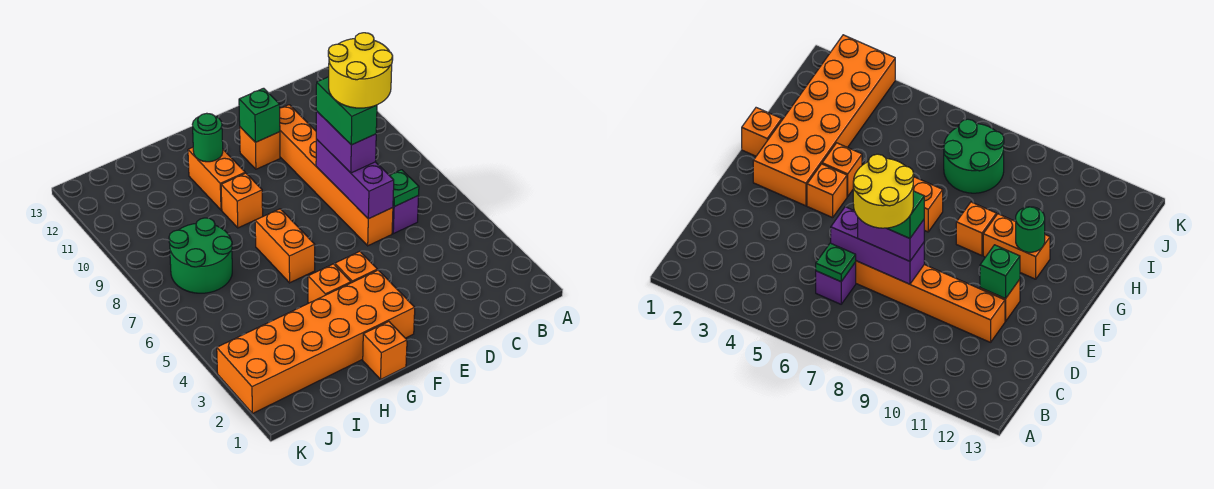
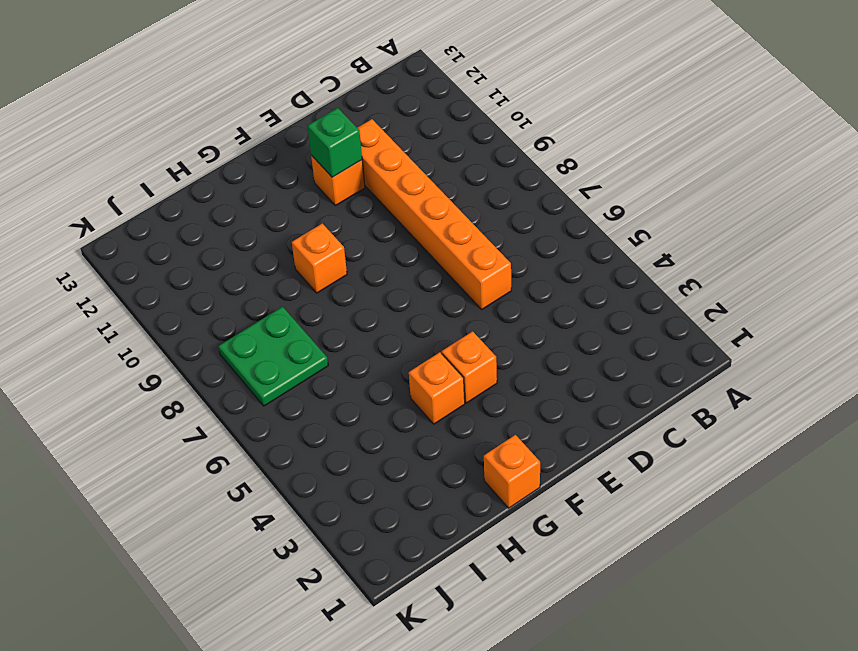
green 2x2 plate [218,307,328,406] -> green 2x2 round brick [169,218,232,293]
none -> purple 1x1 brick [392,196,419,234]
none -> orange 2x6 brick [217,270,415,414]
none -> orange 1x2 brick [255,209,315,283]

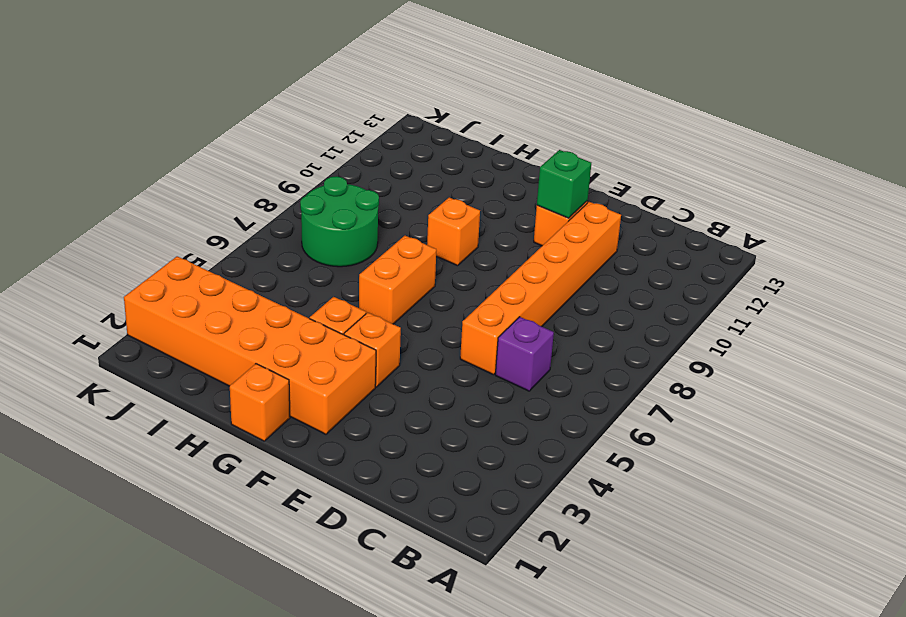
none -> orange 1x2 brick [188,147,245,210]
none -> green 1x1 plate [389,170,419,207]
none -> purple 1x3 brick [316,139,394,219]

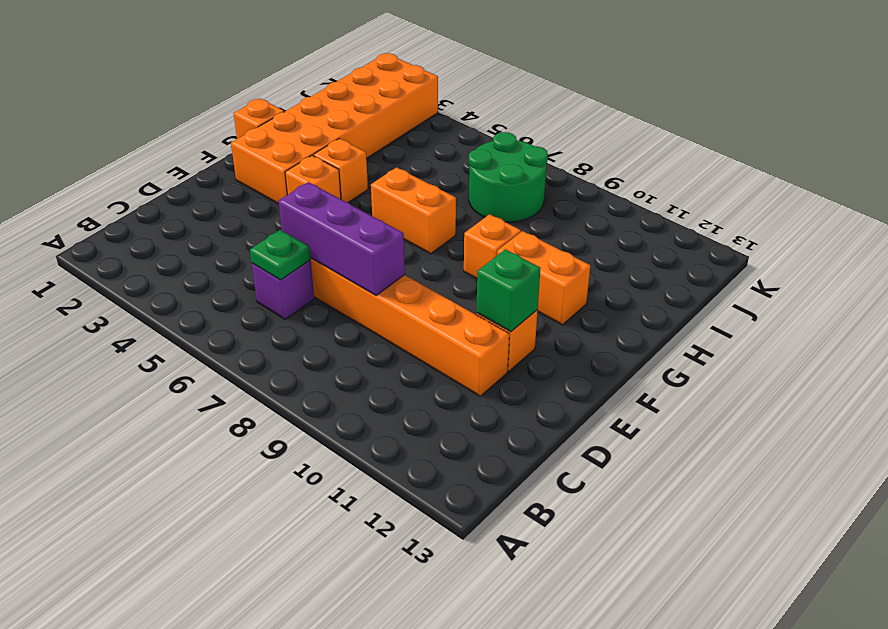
none -> green 1x1 round brick [192,113,223,162]
none -> purple 1x2 brick [316,111,376,173]
none -> green 1x2 brick [316,77,377,145]

